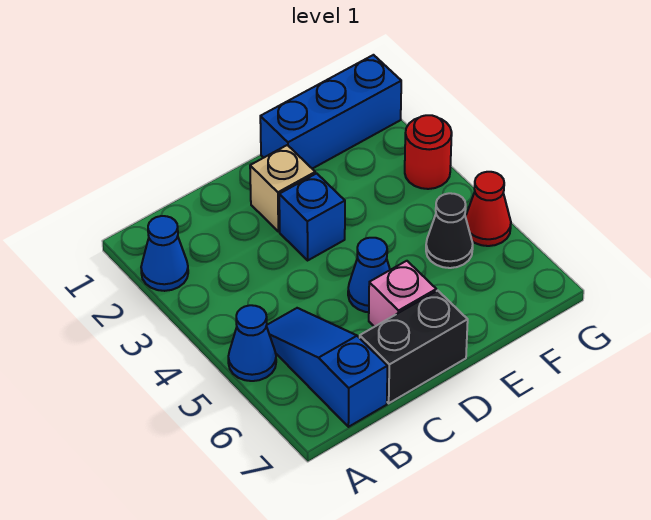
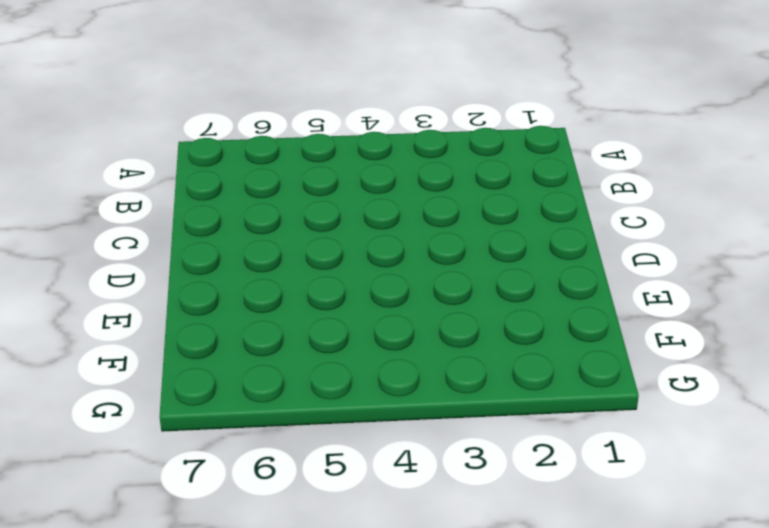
none -> blue 1x1 cone [141,216,188,291]
none -> blue 1x1 cone [228,305,276,381]
none -> blue 1x3 slope [266,308,387,427]

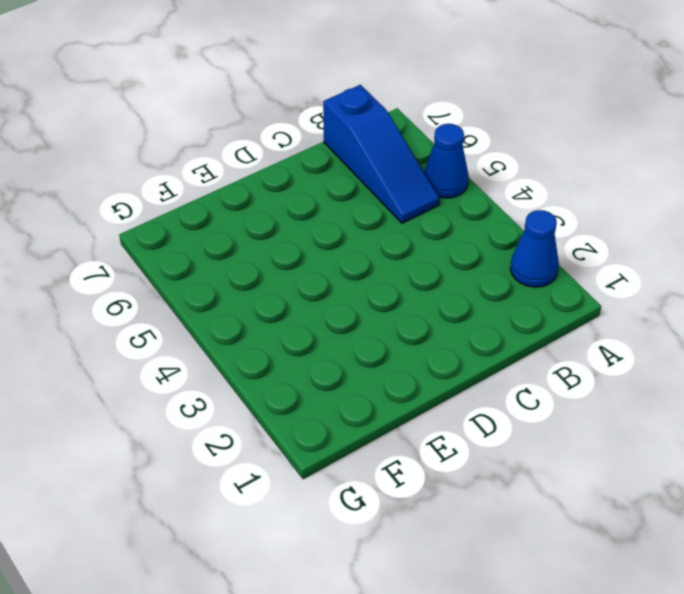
none -> black 1x2 brick [360,291,468,403]
none -> tan 1x1 brick [250,145,315,232]
none -> blue 1x1 brick [279,173,345,260]

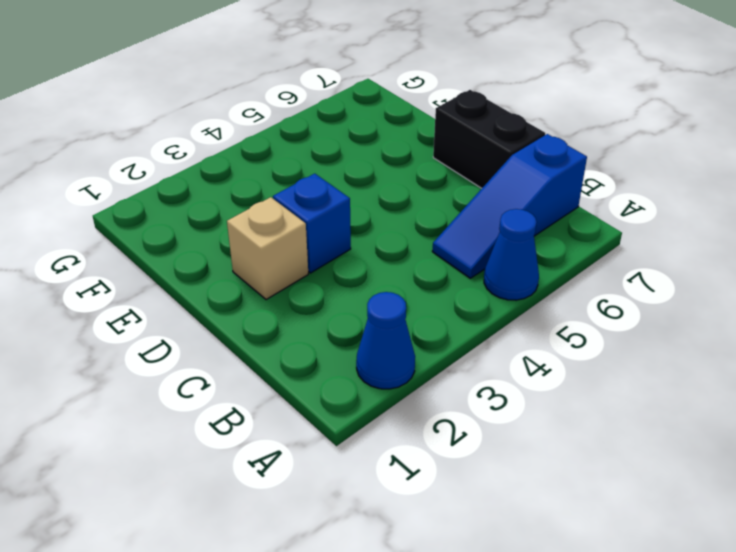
none -> blue 1x1 cone [348,238,390,312]
none -> pink 1x1 brick [369,261,436,327]
none -> blue 1x3 brick [260,55,401,169]

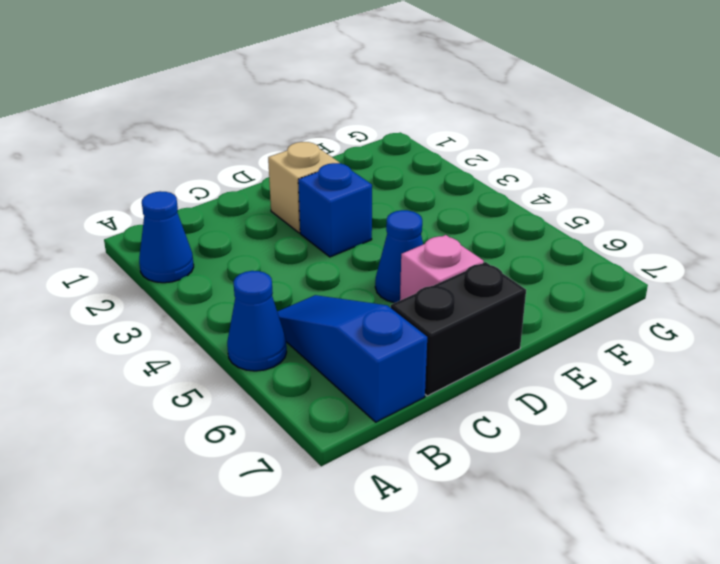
none -> blue 1x3 brick [260,55,401,169]
none -> black 1x1 cone [426,193,473,268]
none -> red 1x1 round brick [405,115,452,189]

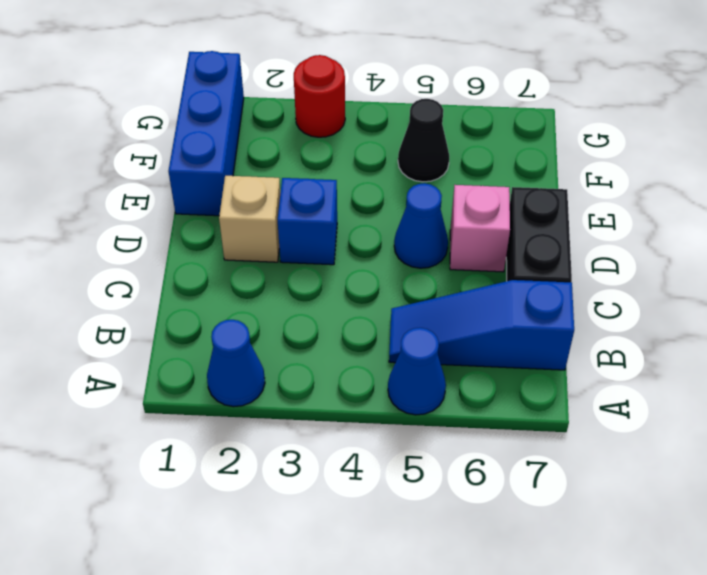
none -> red 1x1 cone [466,172,511,246]

